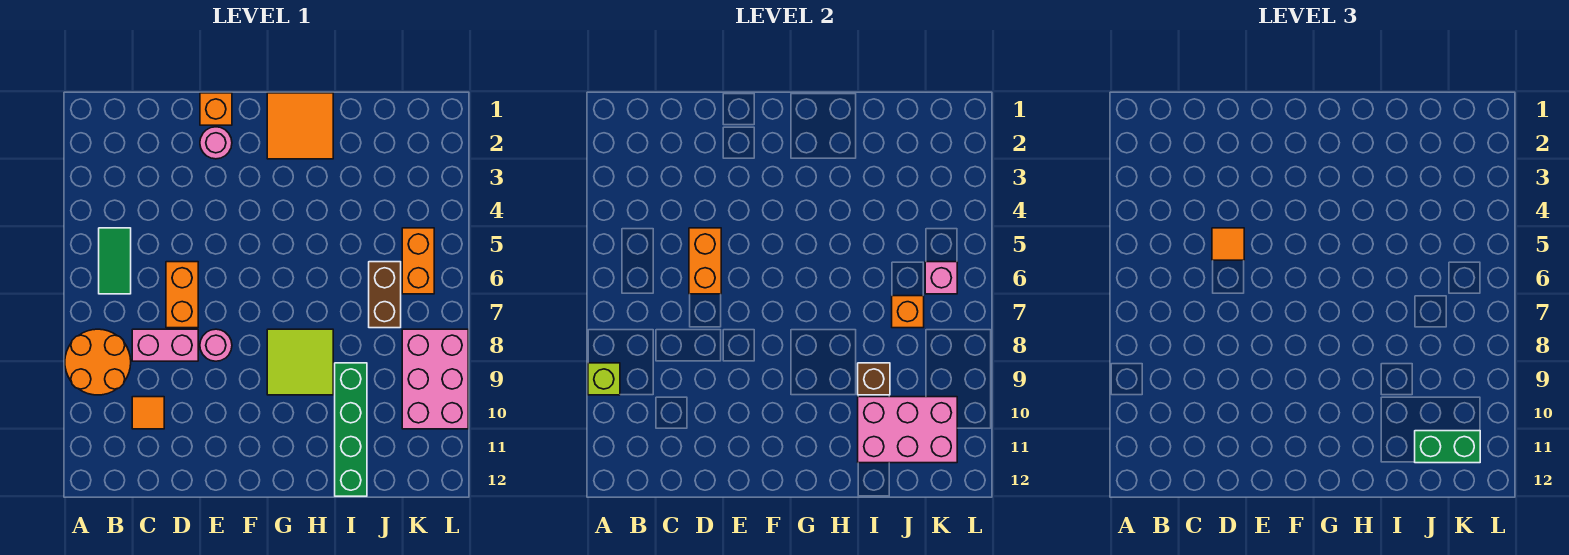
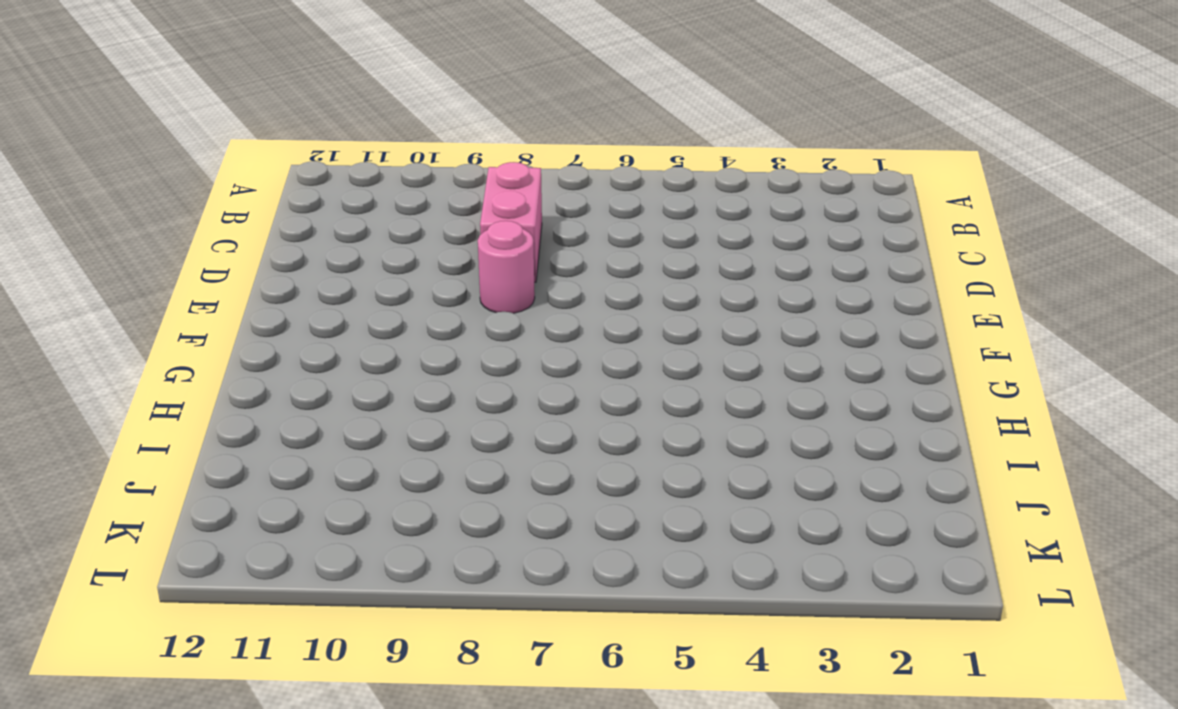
none -> orange 2x2 round brick [65,329,131,395]
none -> green 1x2 tile [99,228,131,294]
none -> orange 1x1 tile [132,397,164,429]

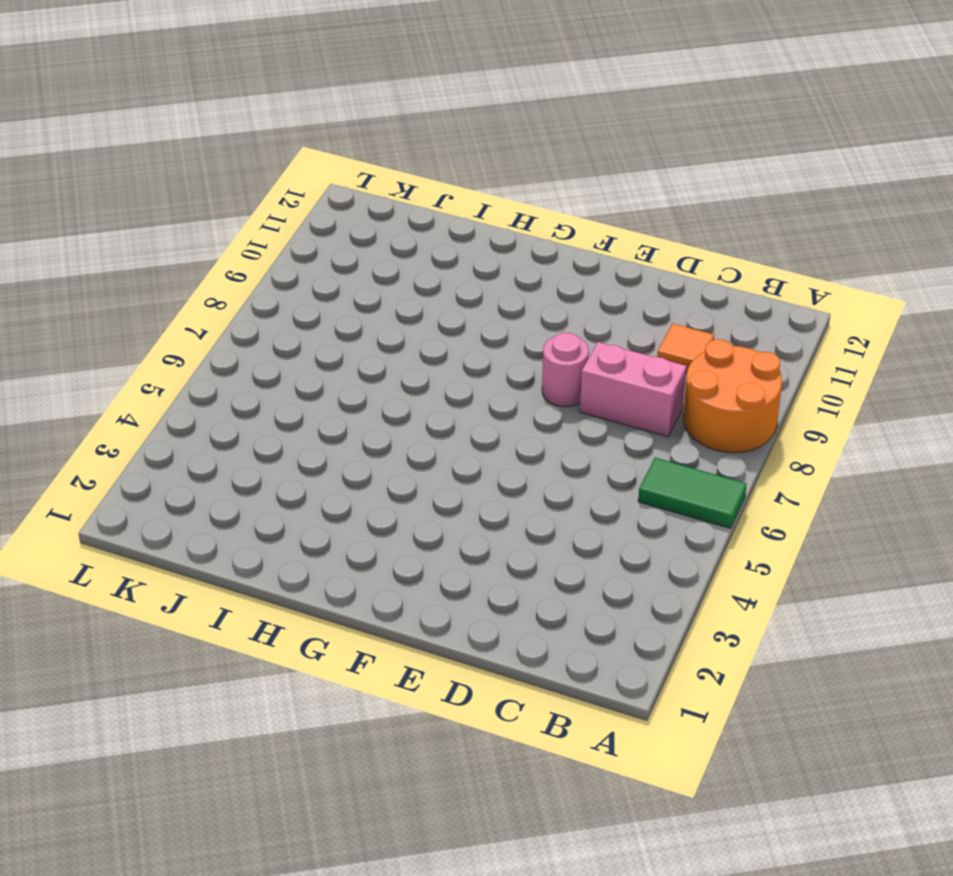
green 1x2 tile [638,458,747,528] -> green 1x2 tile turned to [99,228,131,294]
none -> orange 1x2 brick [166,262,198,328]
none -> orange 1x1 brick [200,93,232,125]
none -> pink 1x1 round brick [200,127,232,159]

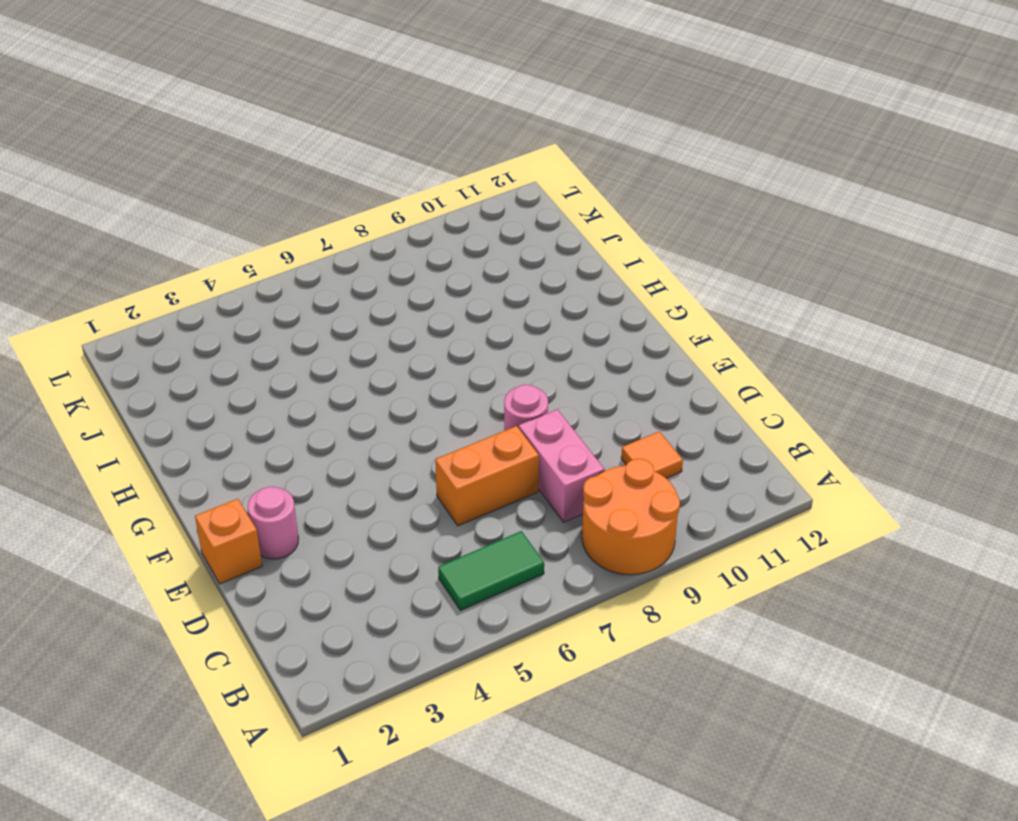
none -> orange 2x2 tile [267,93,333,159]
none -> lime 2x2 tile [267,329,333,395]
none -> green 1x4 brick [335,363,367,496]

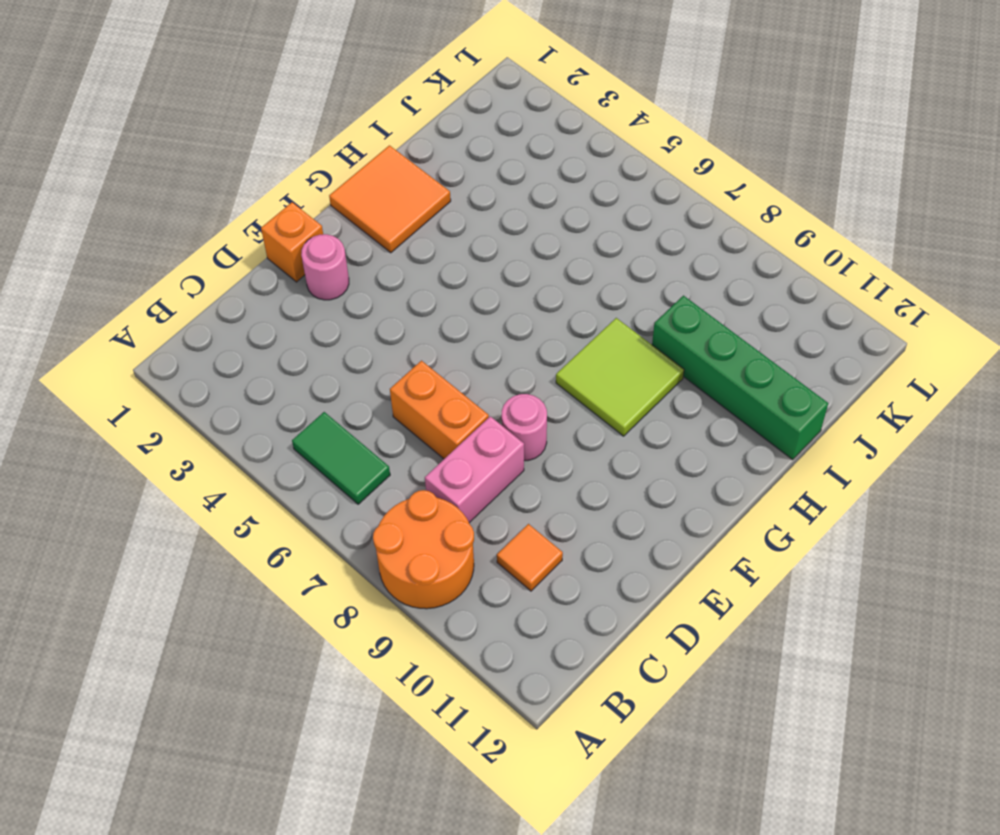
none -> brown 1x2 brick [369,262,401,328]
none -> orange 1x2 brick [402,228,434,294]
none -> pink 2x3 brick [402,329,468,429]

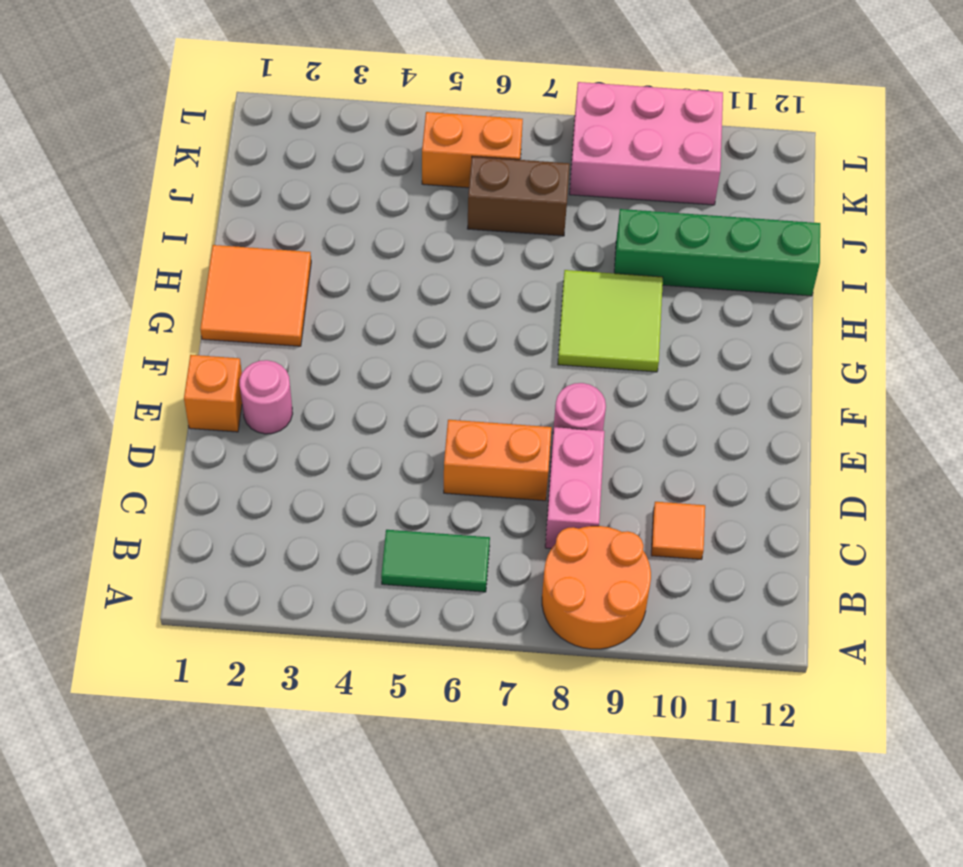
none -> lime 1x1 brick [588,363,620,395]
none -> orange 1x2 brick [689,228,721,294]
none -> brown 1x1 brick [858,363,890,395]

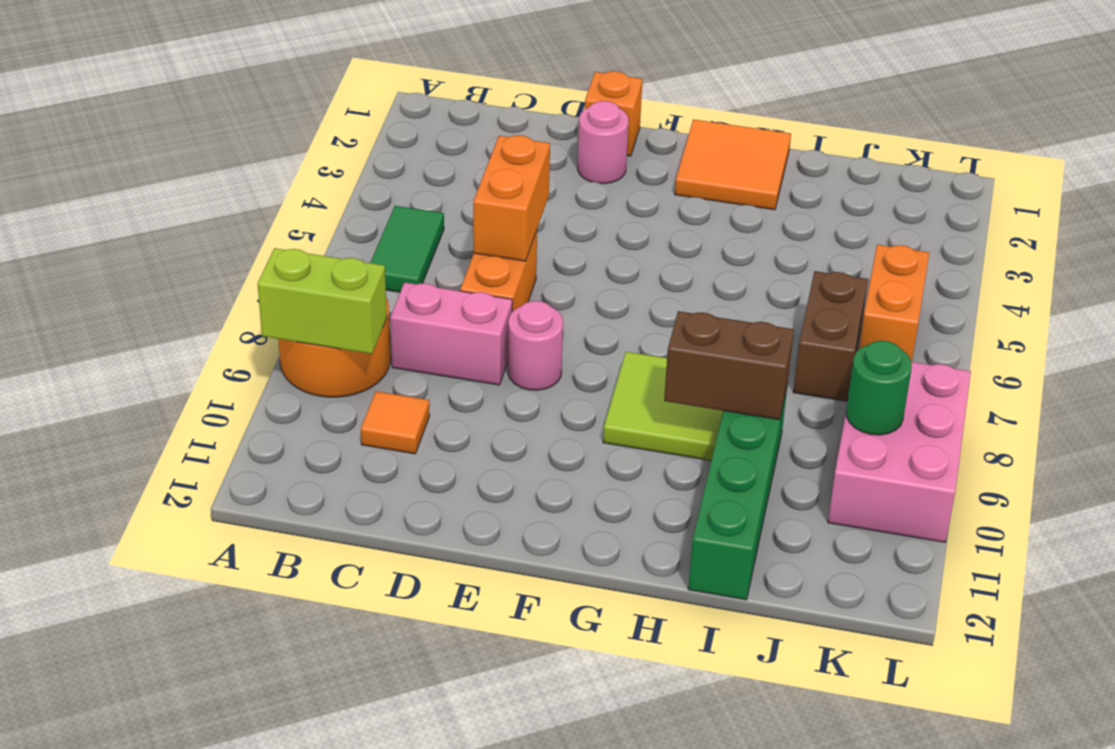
lime 1x2 brick [257,248,387,354] -> lime 1x1 brick [588,363,620,395]
brown 1x2 brick [664,311,794,420] -> brown 1x1 brick [858,363,890,395]
green 1x1 round brick [846,341,912,435] -> none
none -> pink 2x3 brick [858,397,957,463]
none -> orange 1x1 brick [892,296,924,328]
none -> pink 1x1 brick [925,262,957,294]

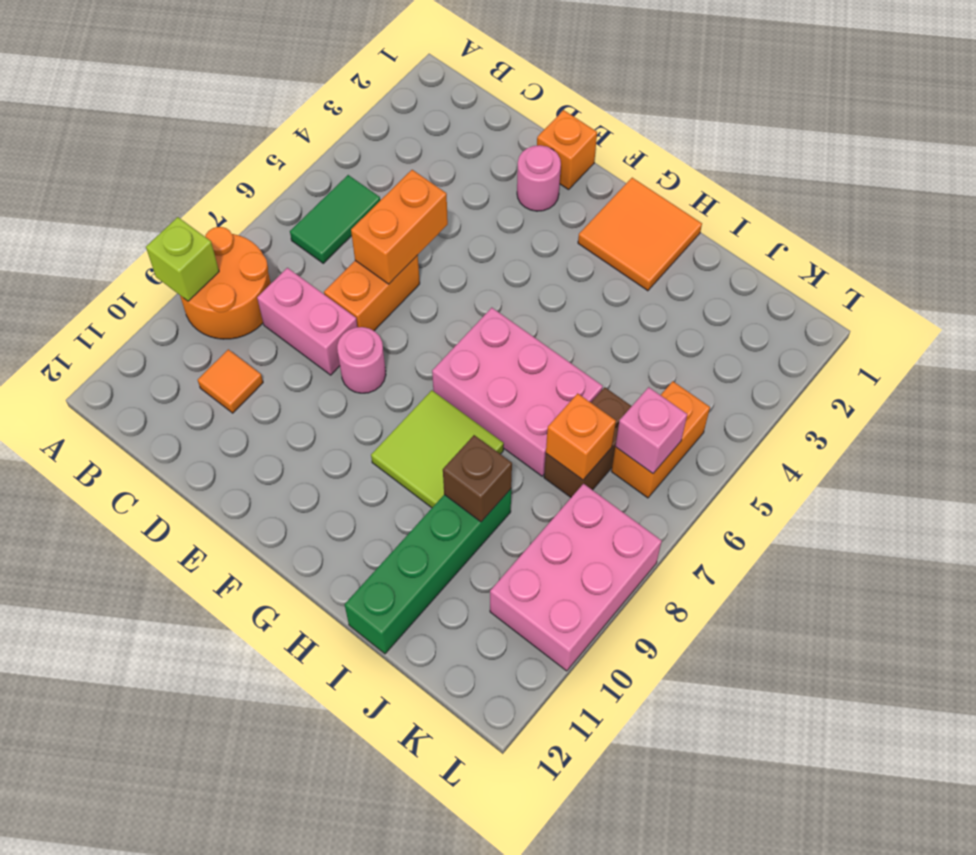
pink 2x3 brick [432,308,603,476] -> pink 2x3 brick moved to [858,397,957,463]
none -> orange 1x1 tile [1212,228,1244,260]
none -> green 1x2 brick [1415,431,1480,463]

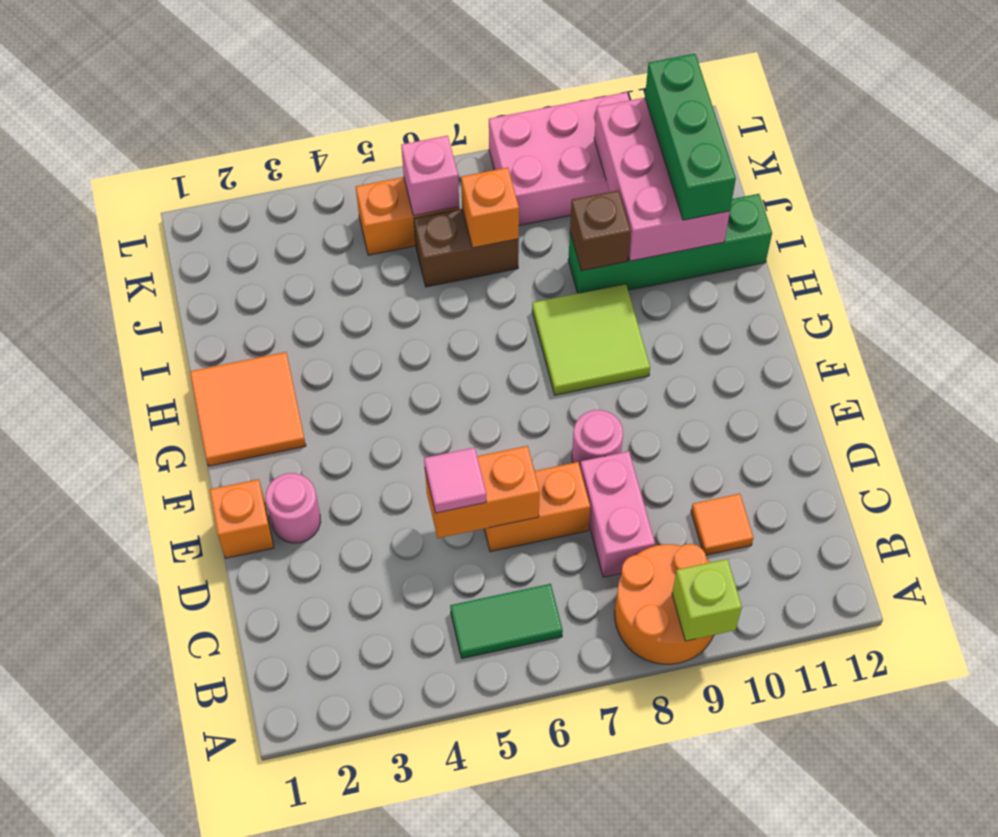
pink 1x1 tile [424,447,486,513] -> orange 1x1 tile [1212,228,1244,260]
green 1x3 brick [645,54,736,220] -> green 1x2 brick [1415,431,1480,463]

